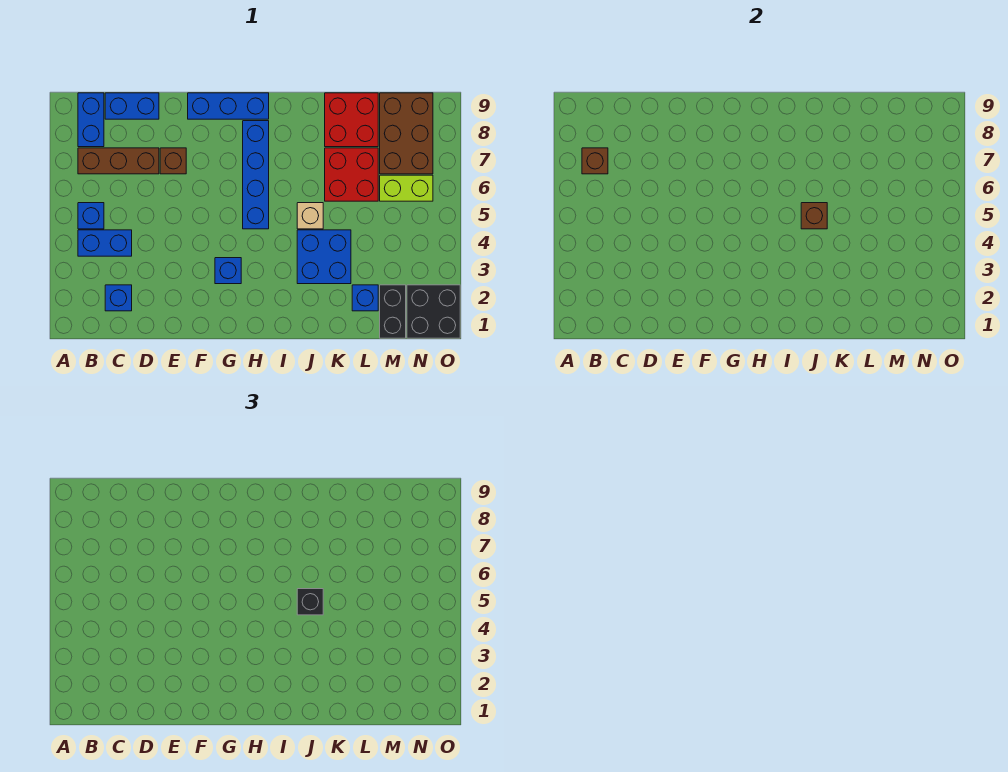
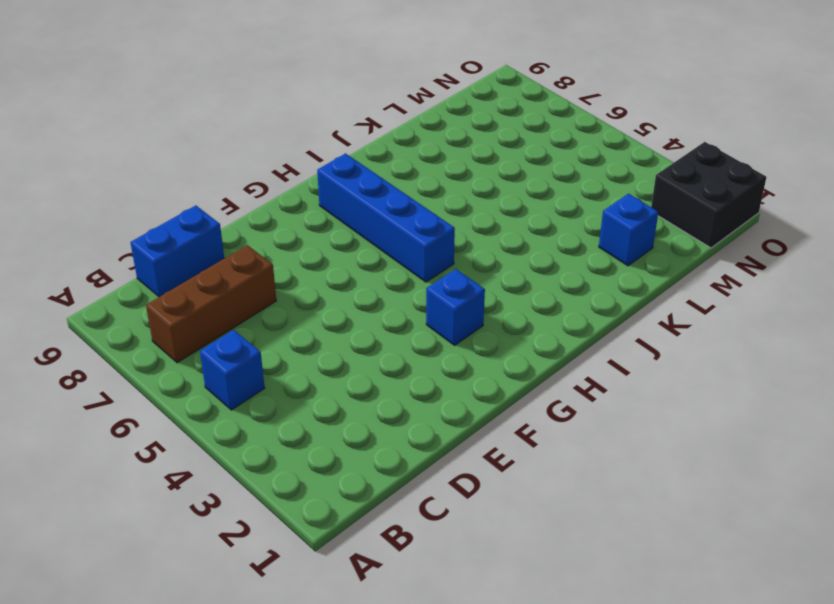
none -> blue 1x2 brick [78,230,132,256]
none -> blue 1x2 brick [78,93,104,147]
none -> blue 1x1 brick [105,285,132,311]

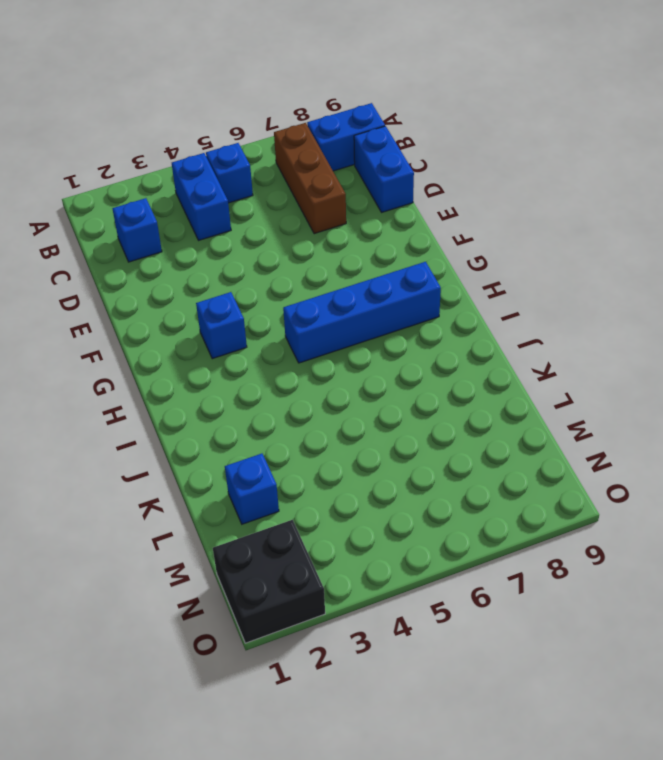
none -> brown 1x1 brick [160,148,186,174]
none -> blue 1x3 brick [188,93,269,119]
none -> blue 2x2 brick [297,230,351,284]

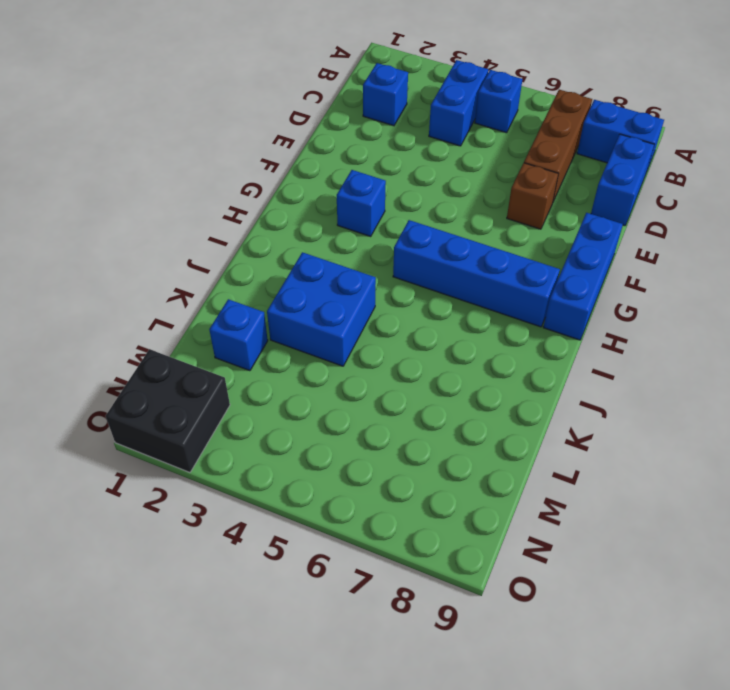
none -> tan 1x1 brick [297,203,323,229]
none -> red 2x2 brick [325,148,378,201]
none -> red 2x2 brick [325,93,378,147]

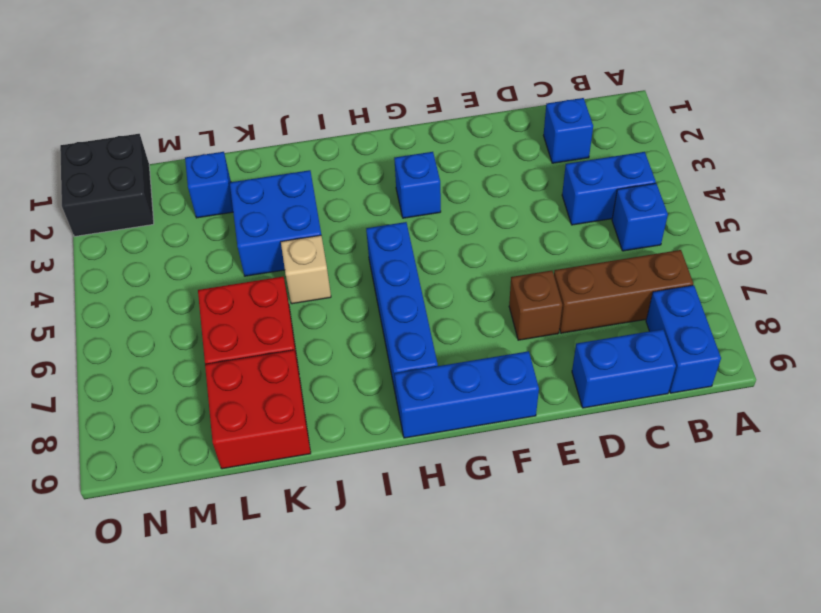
none -> black 1x2 brick [380,285,406,338]
none -> lime 1x2 brick [380,175,433,201]
none -> brown 2x3 brick [380,93,433,174]

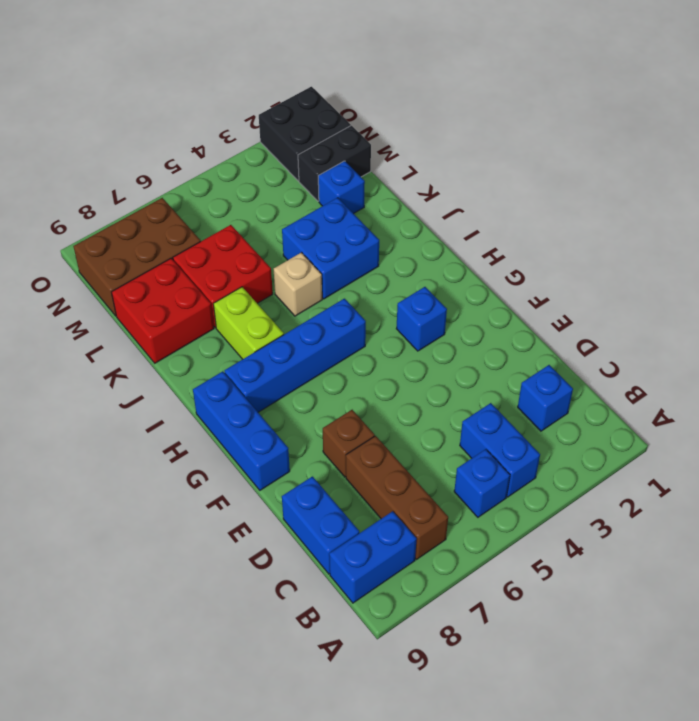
lime 1x2 brick [213,287,284,359] -> lime 1x2 brick moved to [380,175,433,201]
none -> brown 1x1 brick [582,148,608,174]
none -> brown 1x1 brick [801,203,827,229]
none -> black 1x1 brick [297,589,323,615]

